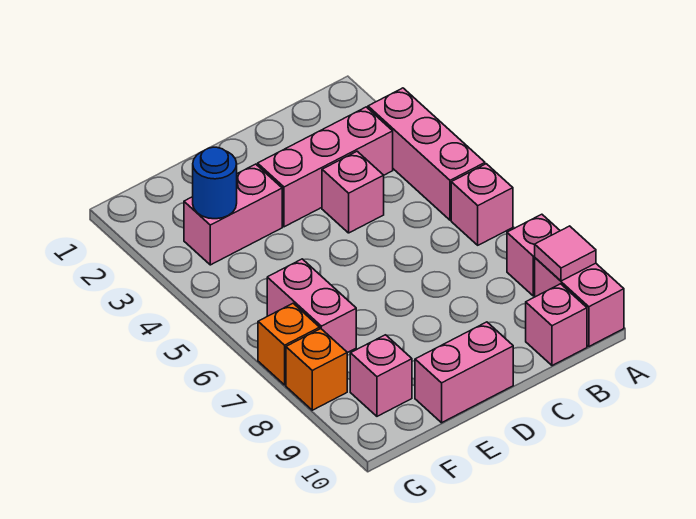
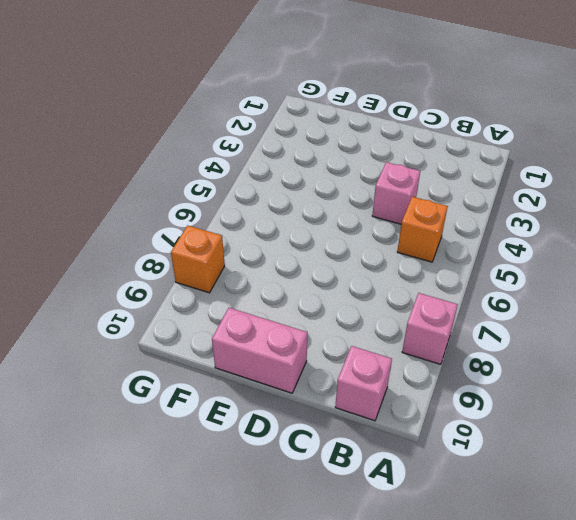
orange 1x1 brick [397,197,448,262] -> orange 1x1 brick moved to [258,303,320,385]
none -> pink 1x3 brick [368,88,485,220]
none -> pink 1x1 brick [451,164,513,245]
none -> pink 1x2 brick [535,258,624,346]

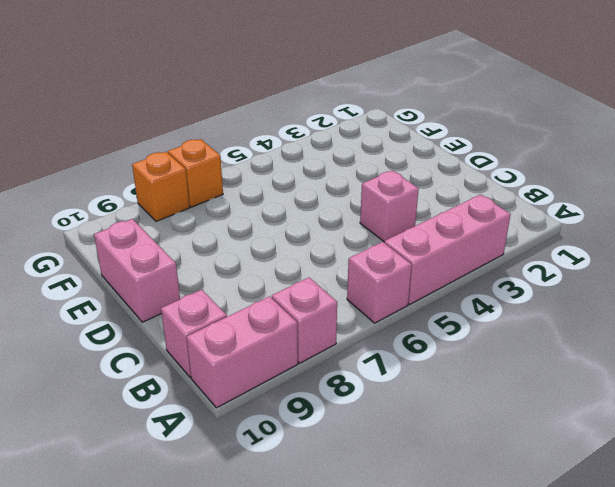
none -> pink 1x3 brick [258,107,393,227]
none -> pink 1x2 brick [184,164,282,265]
none -> pink 1x2 brick [267,259,356,353]

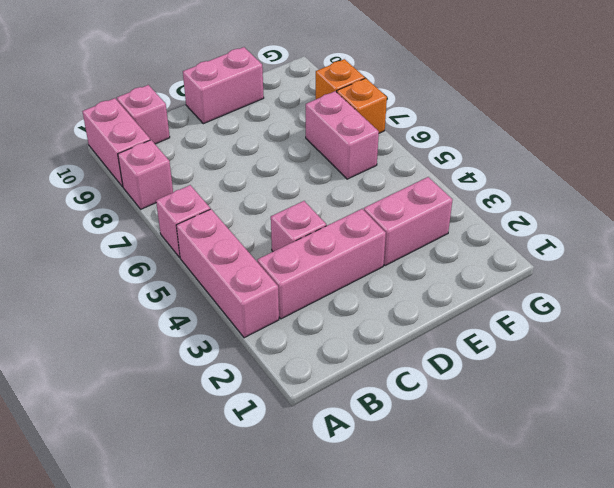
none -> pink 1x1 brick [350,335,412,416]
none -> pink 1x1 tile [535,226,596,281]
none -> blue 1x1 round brick [193,147,237,219]

